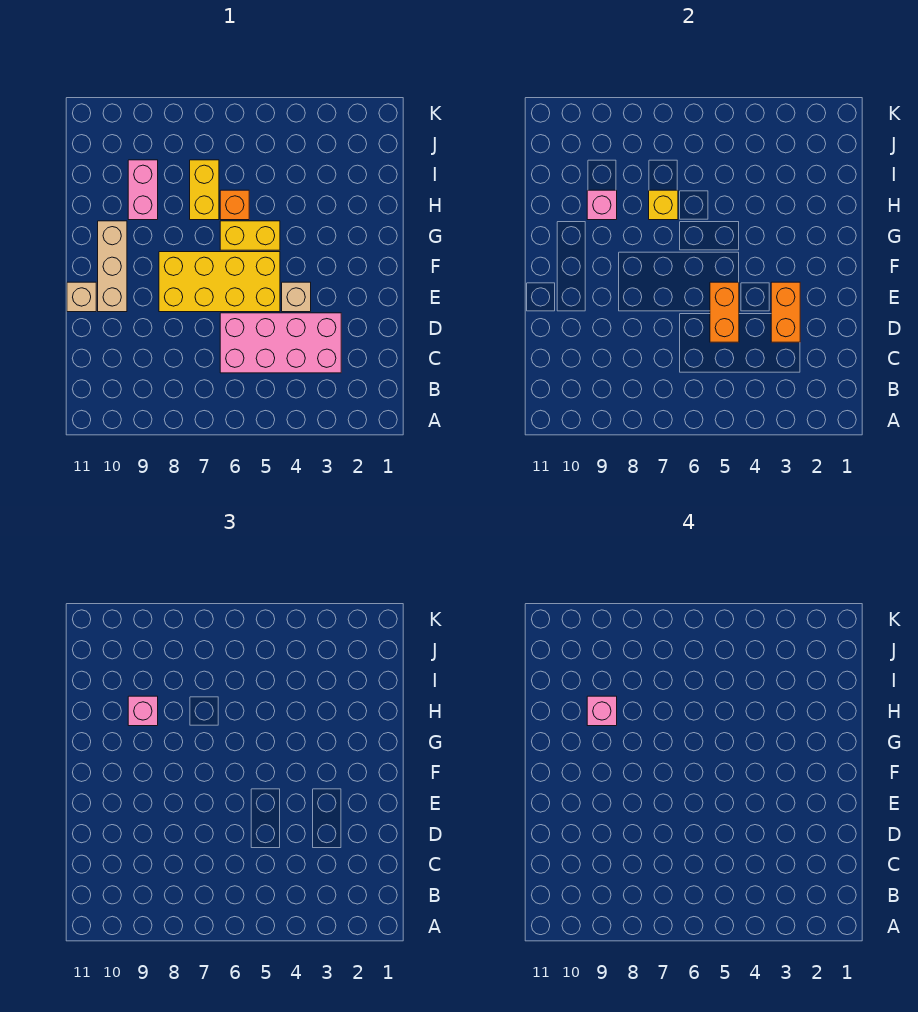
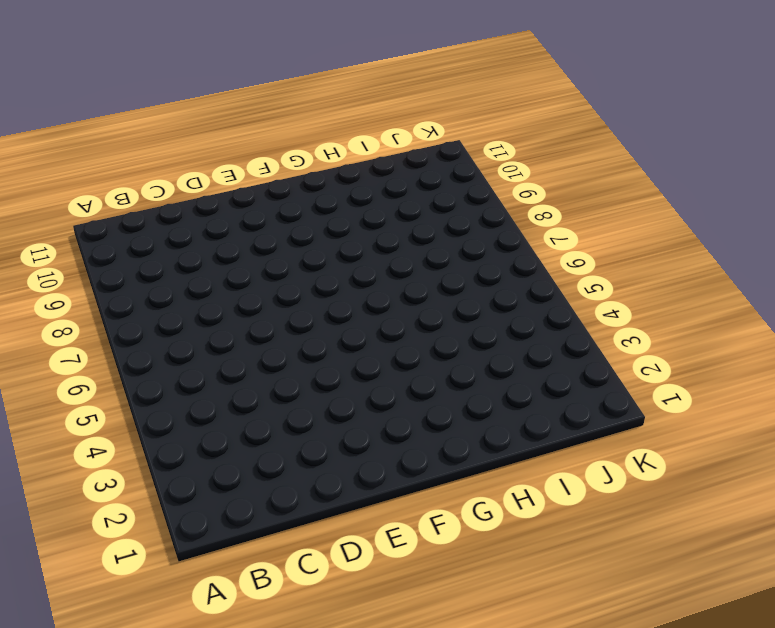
none -> pink 2x4 brick [220,313,341,373]
none -> tan 1x1 brick [282,282,311,312]
none -> yellow 2x4 brick [159,252,280,312]

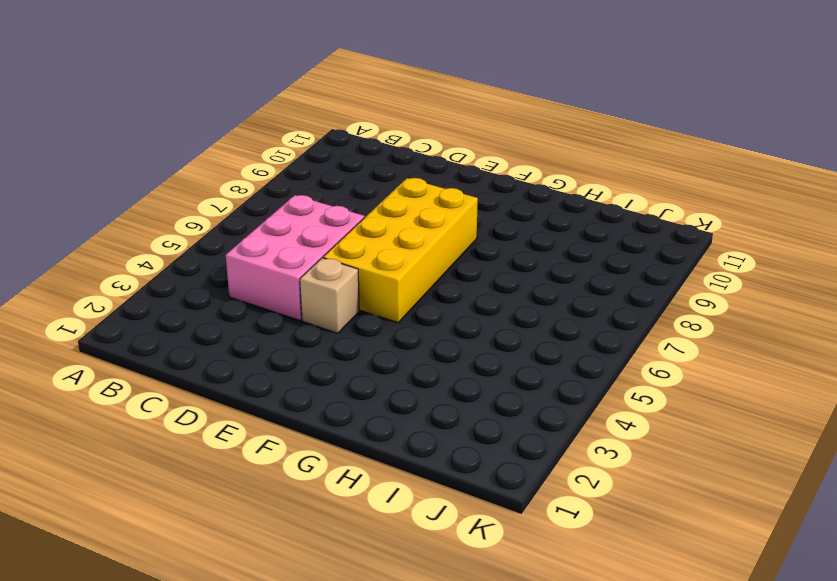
pink 2x3 brick [226,195,364,321] -> pink 2x4 brick [220,313,341,373]
none -> tan 1x3 brick [98,221,127,312]
none -> tan 1x1 brick [67,282,96,312]
none -> yellow 1x2 brick [220,221,280,250]

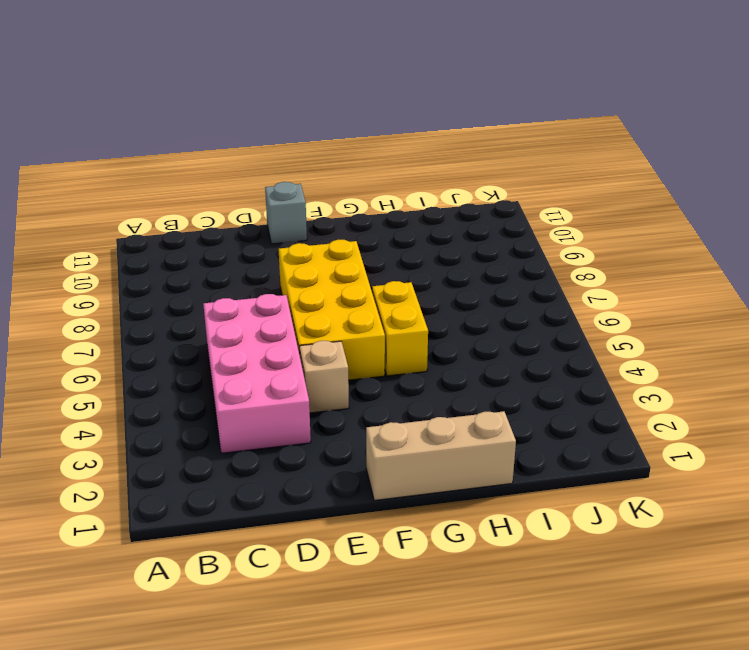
grey 1x1 brick [265,182,307,244] -> tan 1x1 brick [67,282,96,312]
tan 1x3 brick [366,411,516,500] -> tan 1x3 brick moved to [98,221,127,312]
none -> orange 1x1 brick [220,190,249,220]
none -> yellow 1x2 brick [190,160,219,220]
none -> pink 1x2 brick [128,160,158,220]

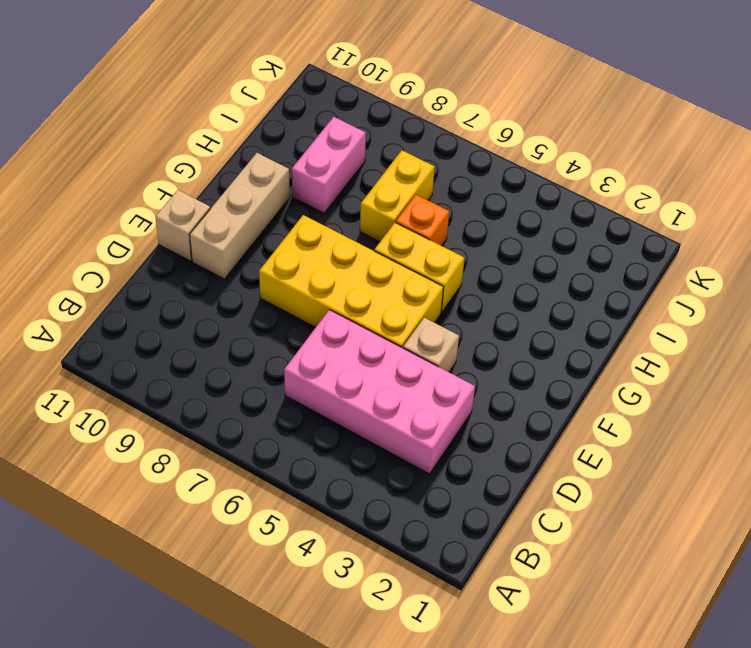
none -> orange 1x2 brick [771,282,800,342]
none -> orange 1x2 brick [710,282,739,342]
none -> yellow 1x1 brick [649,190,678,220]

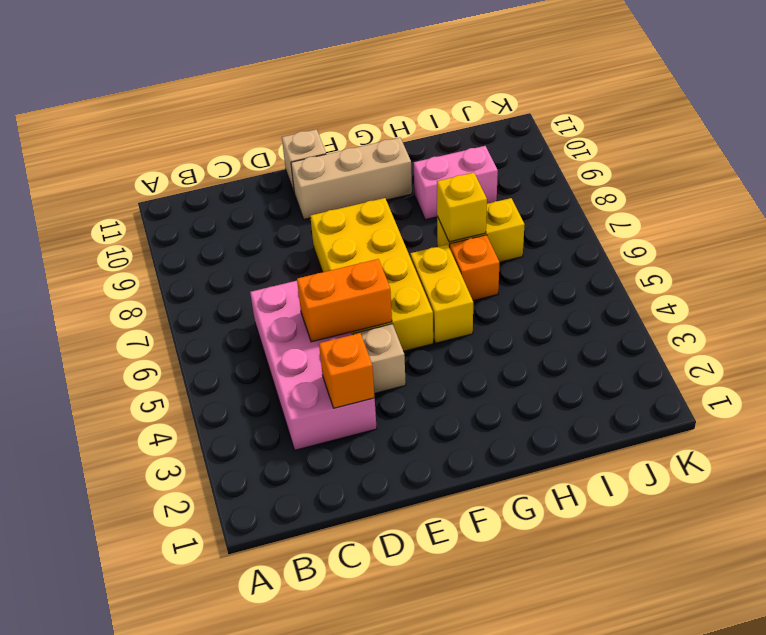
orange 1x1 brick [319,333,375,408] -> orange 1x2 brick [771,282,800,342]
none -> pink 1x1 brick [587,190,617,220]
none -> pink 1x1 brick [128,696,158,726]
none -> pink 1x1 brick [587,696,617,726]

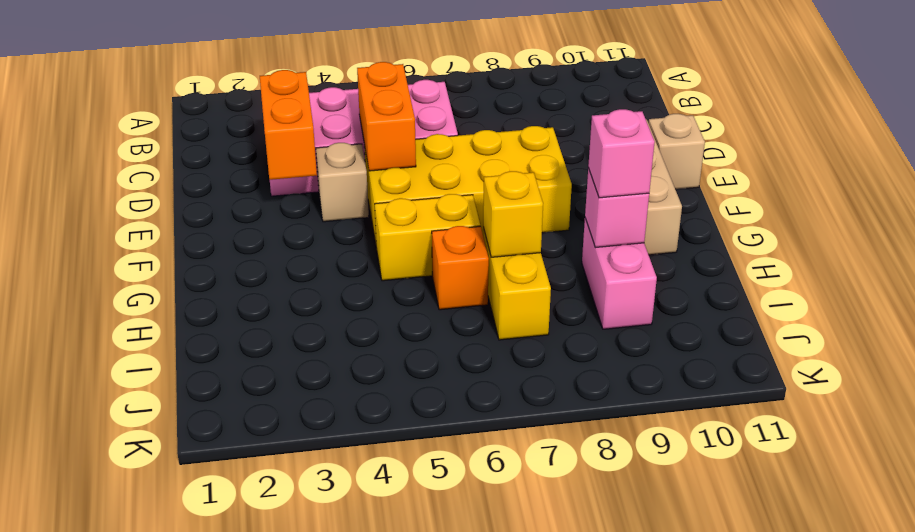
none -> pink 1x1 brick [587,696,617,726]

